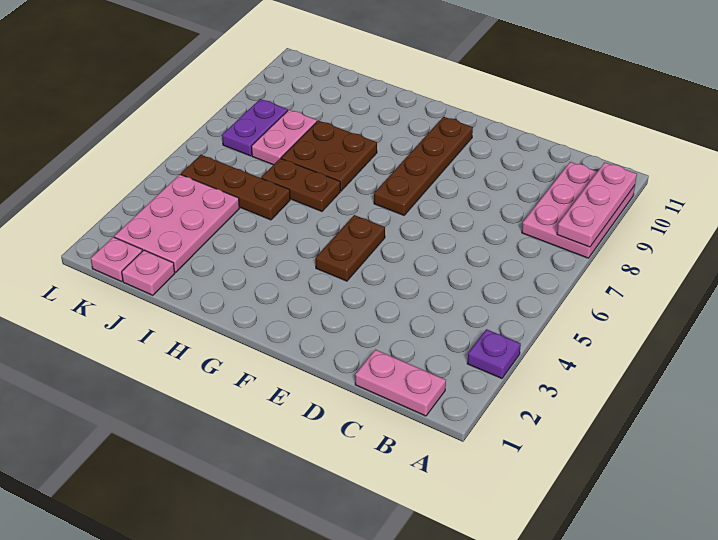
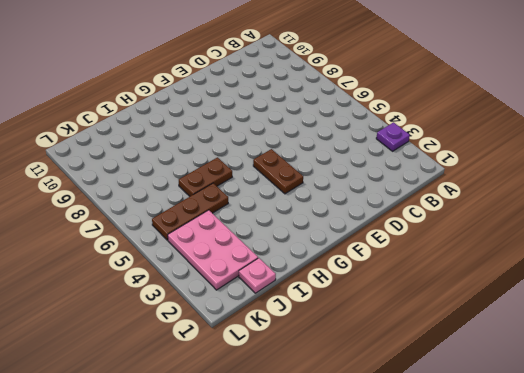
none -> pink 2x3 plate [522,162,635,258]
none -> pink 1x2 plate [355,350,446,416]
none -> brown 1x4 plate [374,117,473,215]

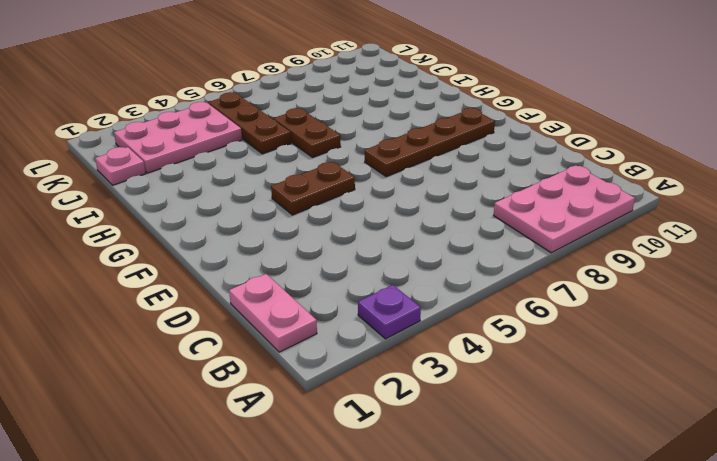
none -> brown 2x2 plate [281,121,377,191]
none -> pink 1x2 plate [251,110,317,165]
none -> pink 1x1 plate [91,237,142,282]

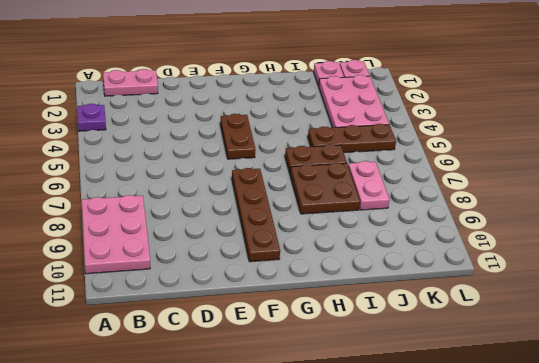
none -> purple 1x2 plate [222,99,288,156]
none -> pink 1x3 plate [557,163,637,247]

